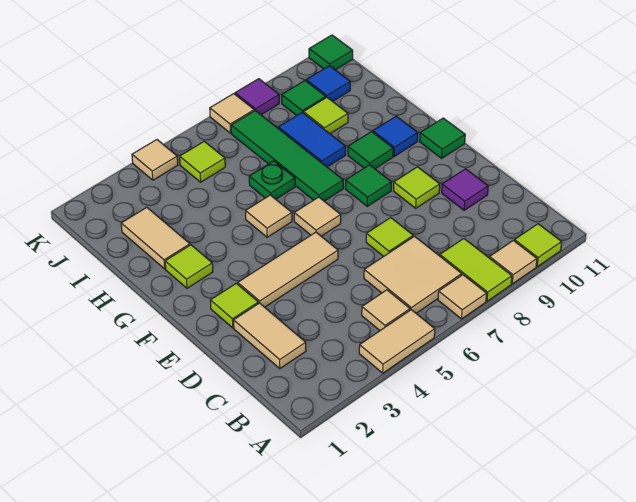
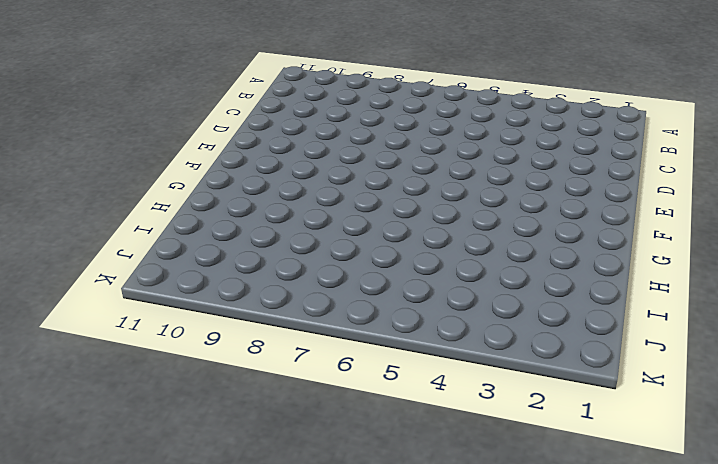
none -> tan 1x2 tile [359,310,435,373]
none -> tan 1x1 tile [438,275,487,319]
none -> lime 1x2 tile [440,239,512,301]
none -> tan 1x1 tile [489,240,537,284]

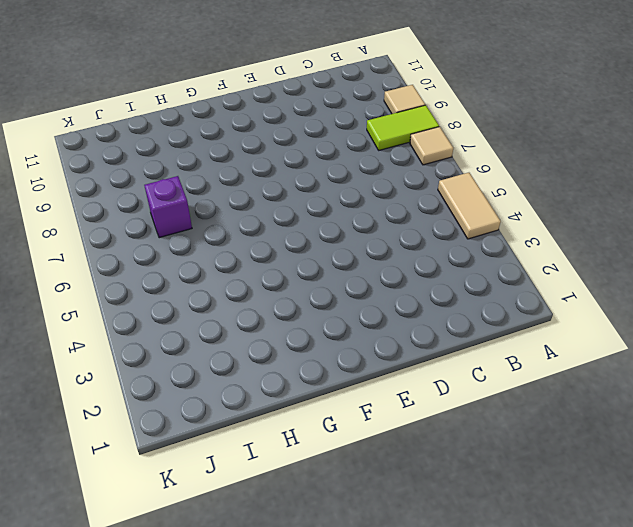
purple 1x1 brick [144,176,192,238] -> green 1x4 tile [231,111,343,201]
none -> lime 1x1 tile [514,224,562,267]
none -> tan 1x1 tile [362,290,410,330]
none -> tan 2x2 tile [364,236,462,313]
none -> tan 1x2 tile [234,303,306,369]

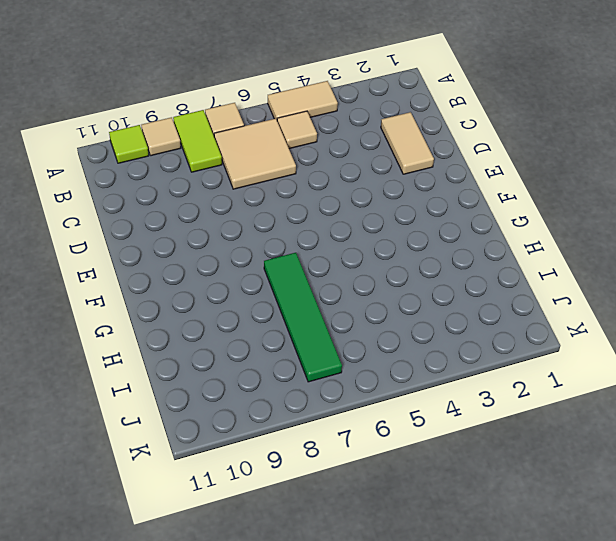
none -> lime 1x1 tile [366,218,413,256]
none -> purple 1x1 tile [442,169,488,210]
none -> lime 1x1 tile [210,283,258,328]
none -> tan 1x3 tile [238,232,338,307]

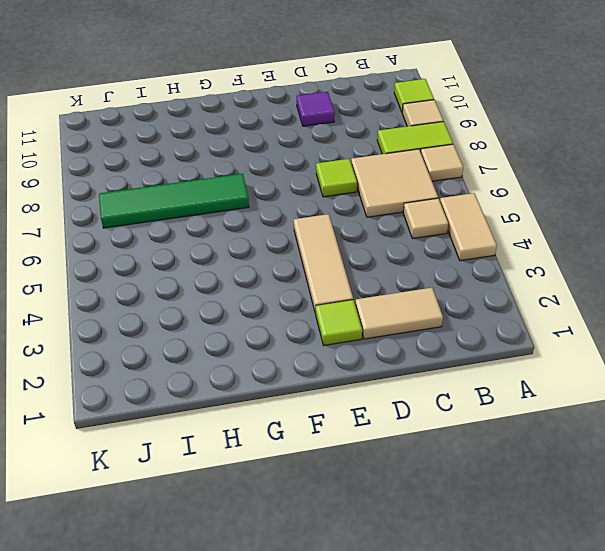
none -> lime 1x1 tile [394,167,440,208]
none -> tan 1x1 tile [294,197,341,236]
none -> green 1x1 tile [345,165,391,206]
none -> green 1x1 tile [420,118,465,158]

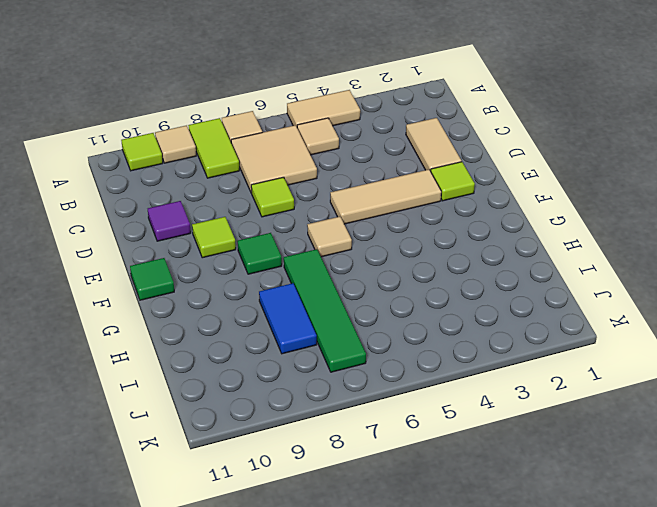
none -> lime 1x1 tile [165,245,213,288]
none -> tan 1x1 tile [246,195,292,237]
none -> green 1x1 tile [348,132,393,169]
none -> blue 1x1 tile [373,116,418,156]

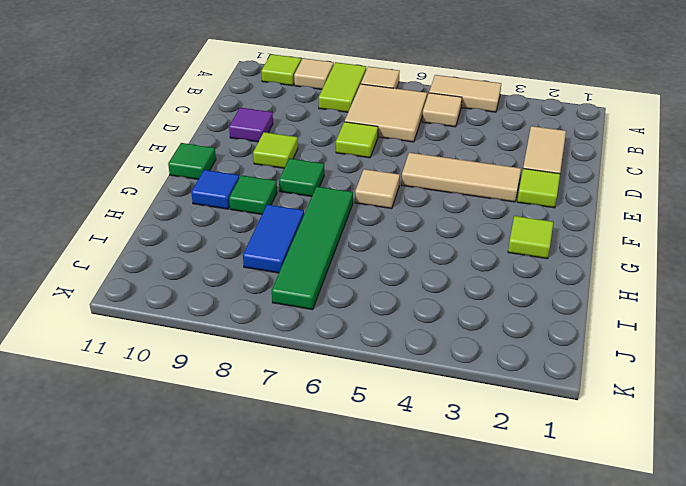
none -> tan 1x1 tile [246,195,292,237]
none -> tan 1x2 tile [121,208,190,269]
none -> green 1x1 plate [249,161,295,199]
none -> lime 1x1 tile [303,97,348,134]

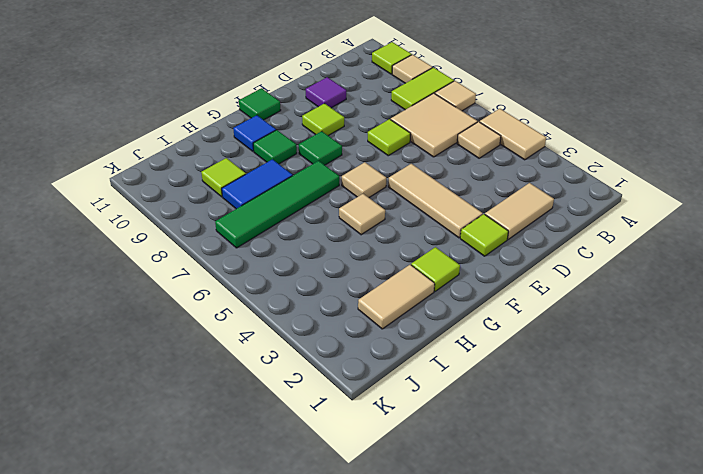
none -> green 1x1 plate [249,161,295,199]
none -> lime 1x1 tile [180,141,225,182]
none -> green 1x1 tile [282,81,326,116]
none -> blue 1x1 tile [306,66,350,101]

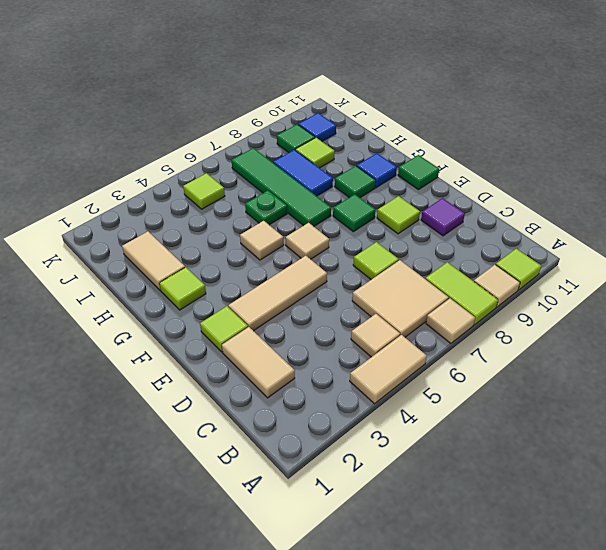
none -> tan 1x1 tile [132,140,178,180]
none -> tan 1x1 tile [210,94,254,133]
none -> purple 1x1 tile [235,79,279,115]
none -> green 1x1 tile [309,35,353,70]

